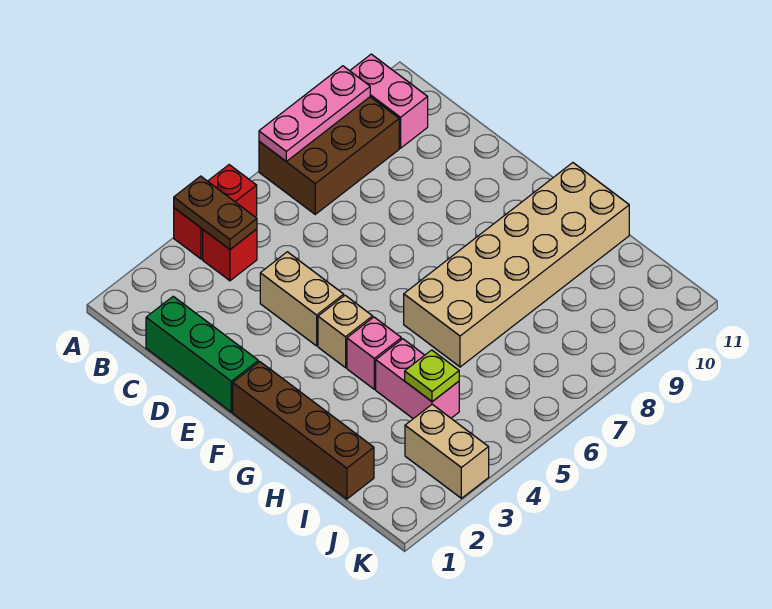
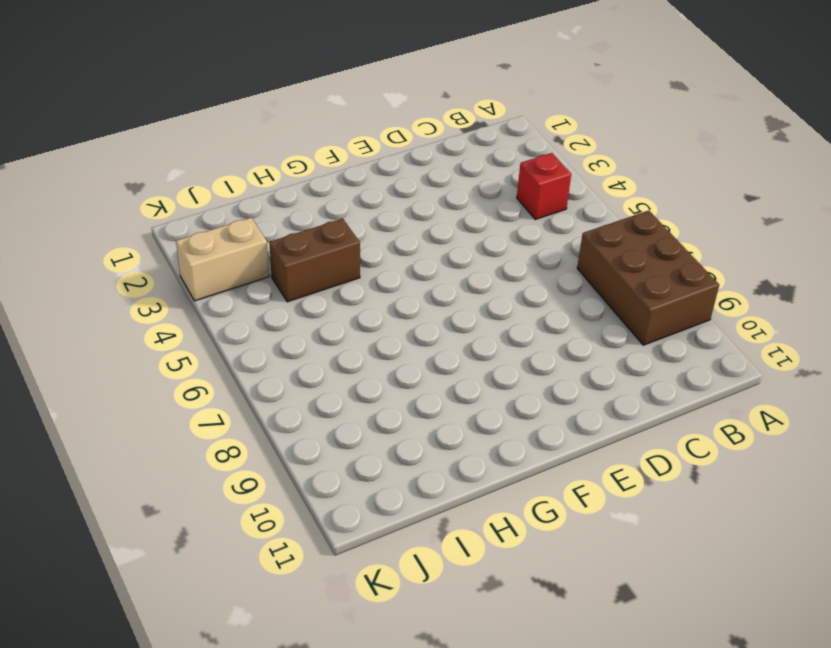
brown 1x2 brick [269,219,360,302] -> pink 1x2 brick [376,339,459,419]
none -> red 1x2 brick [174,165,257,259]
none -> pink 1x2 brick [350,54,428,148]
none -> green 1x3 brick [146,296,258,412]

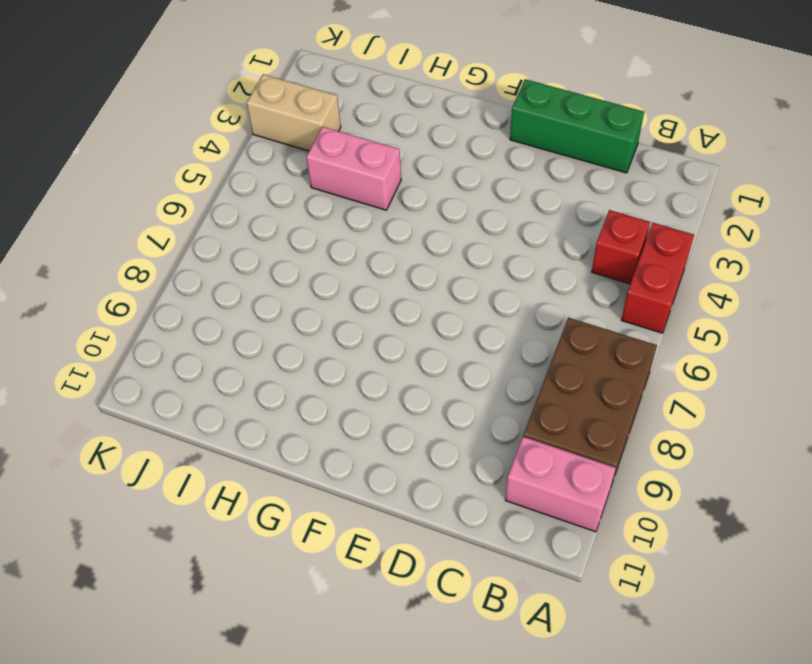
none -> tan 1x2 brick [260,252,344,346]
none -> brown 1x4 brick [233,362,374,499]
none -> tan 1x1 brick [318,295,373,368]

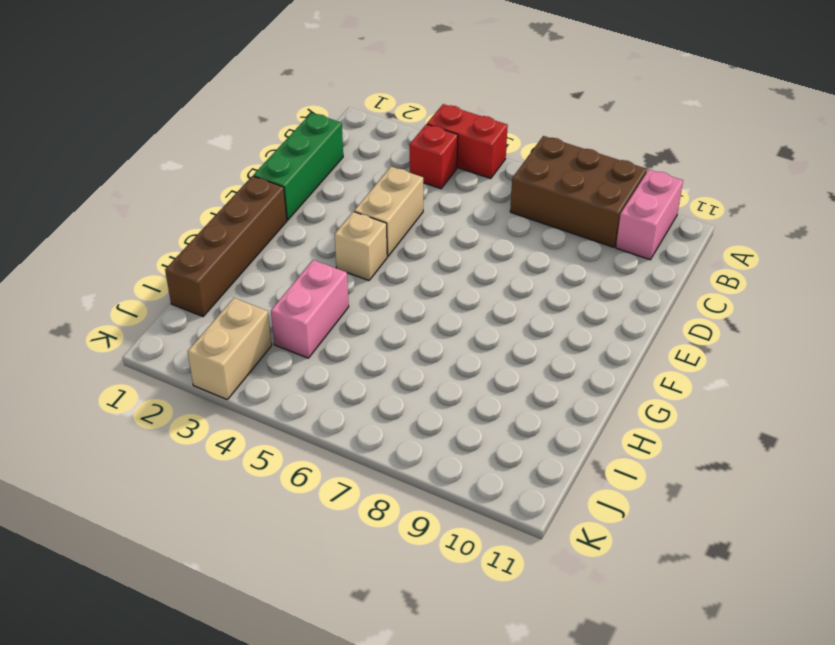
none -> pink 1x1 brick [347,317,401,389]
none -> tan 2x6 brick [404,163,629,367]
none -> brown 1x2 plate [174,176,257,249]

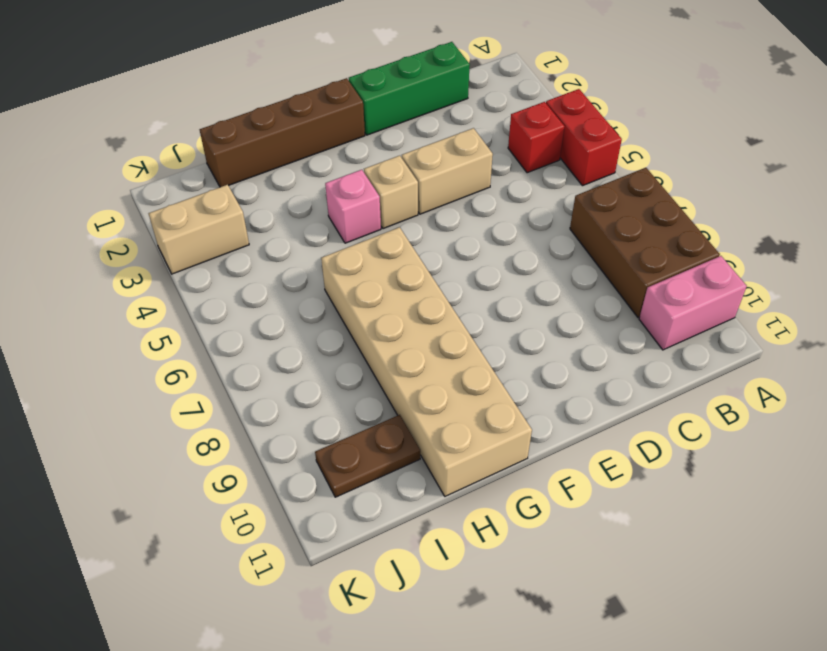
brown 1x2 plate [315,415,420,497] -> brown 1x2 plate moved to [174,176,257,249]
none -> pink 1x2 brick [376,339,459,419]
none -> pink 1x3 plate [259,66,370,161]
none -> lime 1x1 plate [405,350,459,402]

